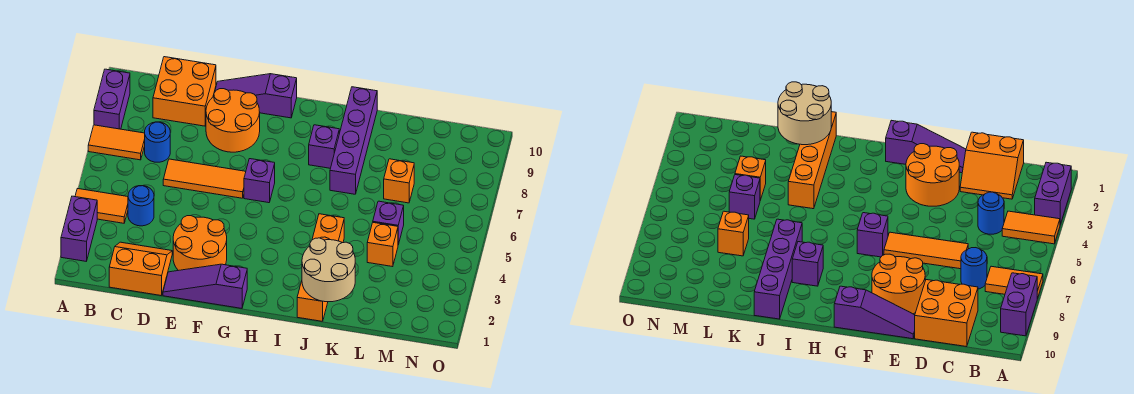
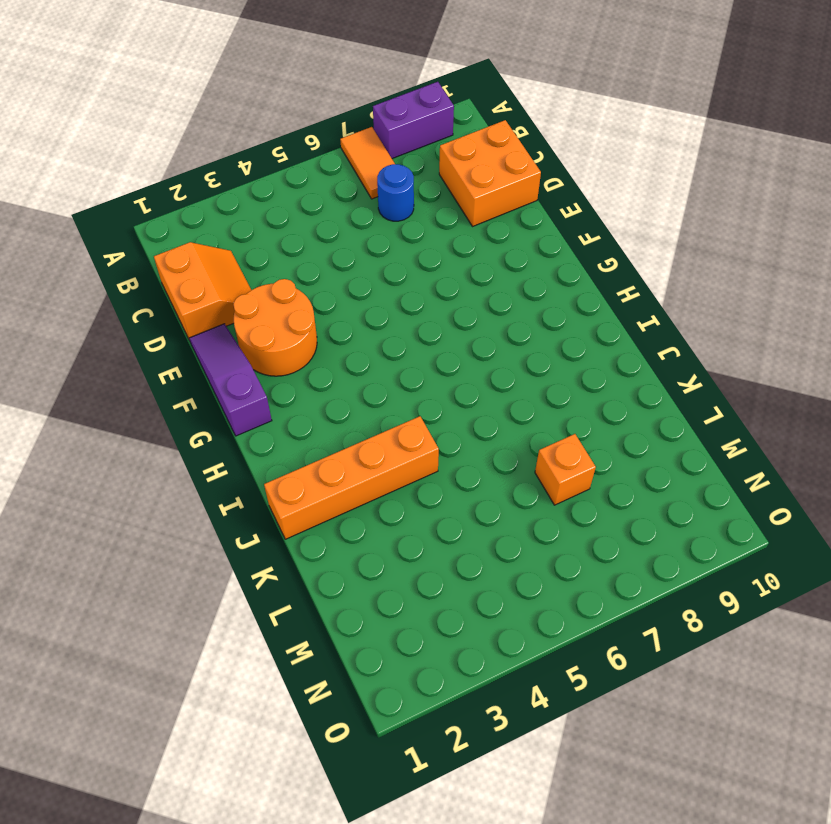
none -> purple 1x2 brick [61,196,97,261]
none -> orange 1x2 tile [75,189,128,223]
none -> blue 1x1 round brick [128,186,154,226]

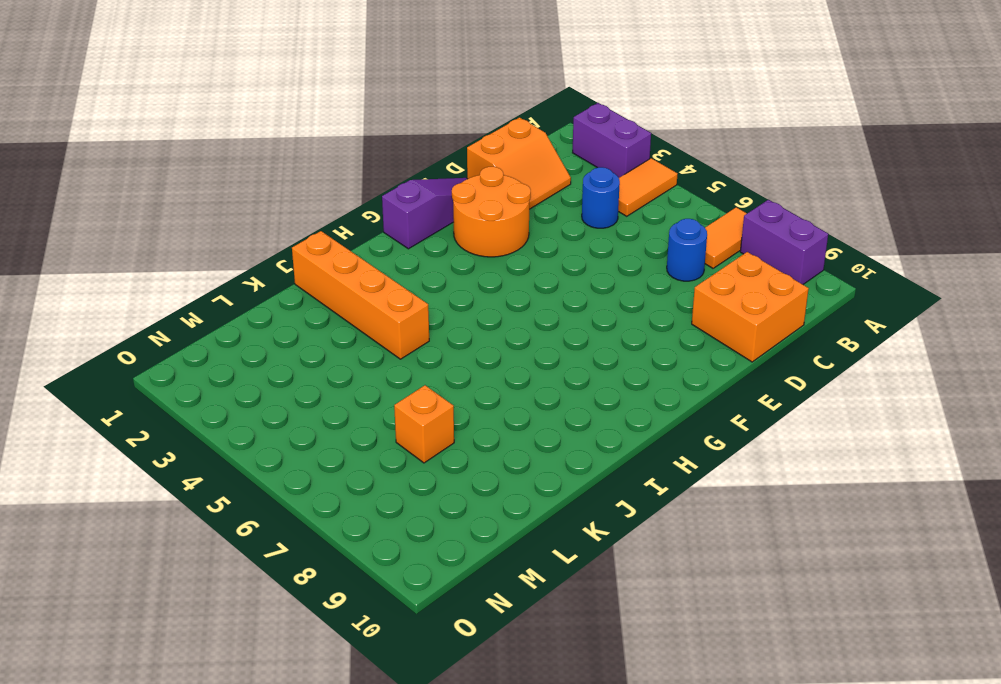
none -> orange 1x3 tile [163,159,246,198]
none -> orange 2x2 round brick [206,89,260,152]
none -> purple 1x3 slope [215,74,297,118]

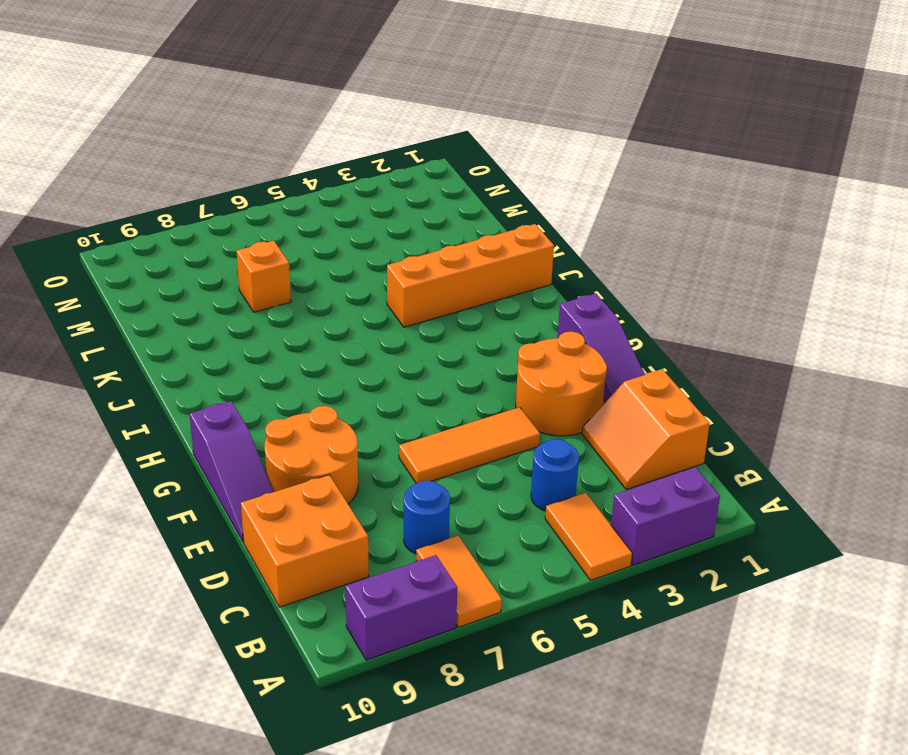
orange 1x3 tile [399,407,540,484] -> orange 1x3 tile turned to [163,159,246,198]
none -> purple 1x1 brick [244,159,275,203]
none -> purple 1x1 brick [309,125,339,168]
none -> purple 1x4 brick [330,87,377,194]

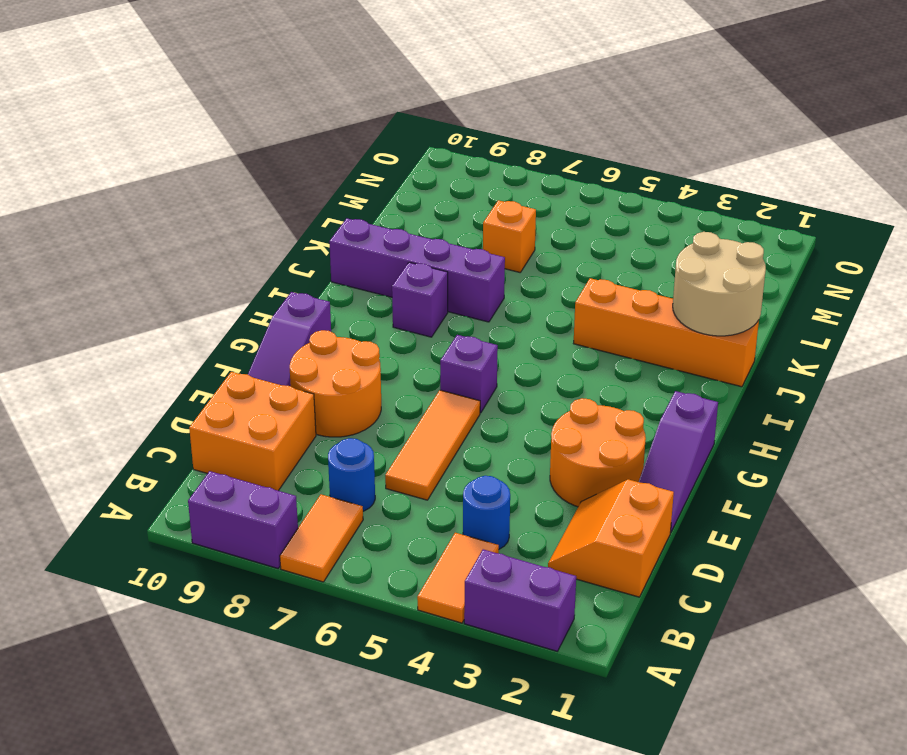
none -> orange 1x1 brick [367,223,398,267]
none -> purple 1x1 brick [373,201,404,245]

